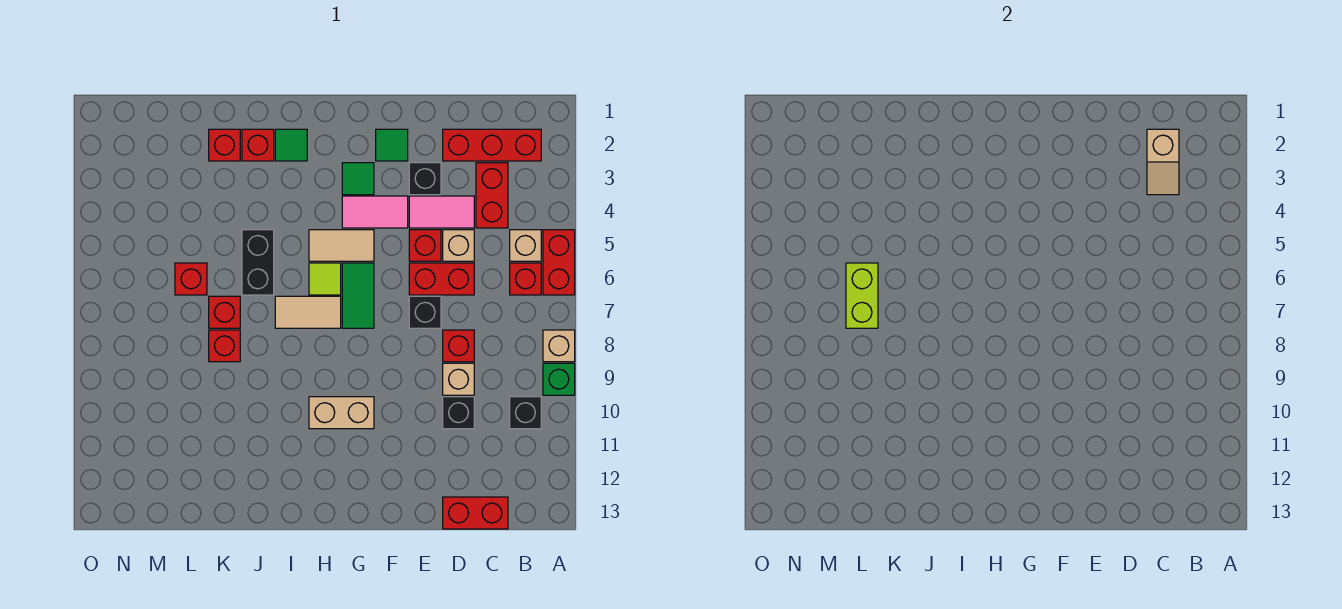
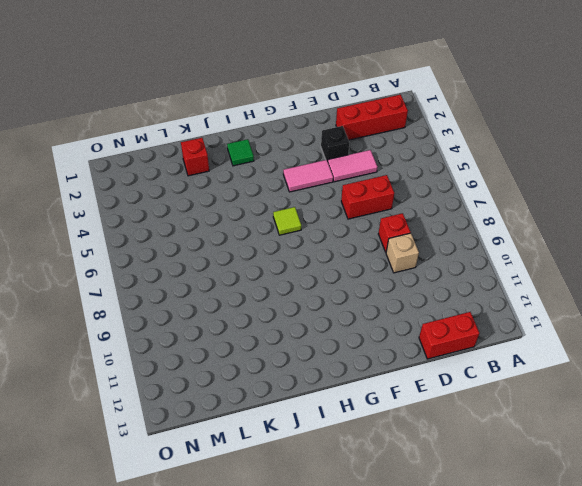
none -> red 1x2 brick [543,230,575,295]
none -> tan 1x1 brick [543,330,575,362]
none -> green 1x1 brick [543,363,575,395]
none -> tan 1x1 brick [510,230,541,261]

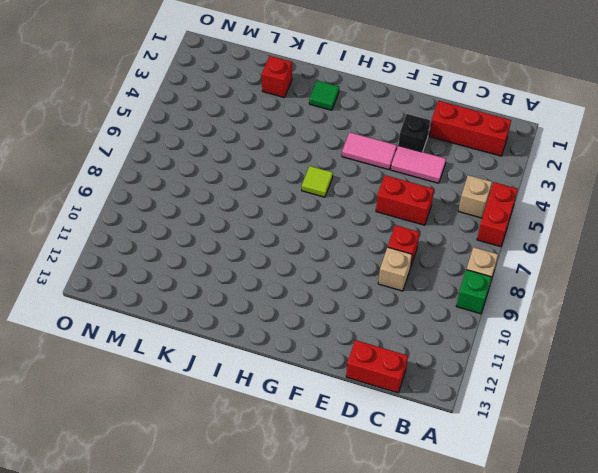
none -> red 1x1 brick [510,263,541,295]
none -> black 1x1 brick [510,397,541,429]
none -> red 1x2 brick [476,163,508,228]
none -> tan 1x1 brick [443,230,474,261]

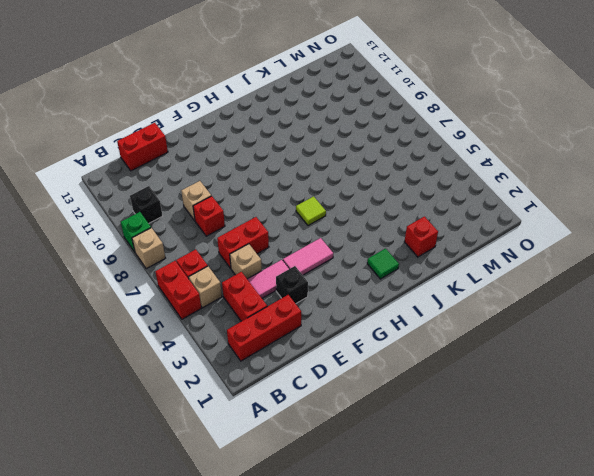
none -> black 1x1 brick [443,397,474,429]
none -> red 1x1 brick [409,230,441,261]
none -> black 1x1 brick [409,296,441,328]
none -> green 1x1 tile [376,129,408,161]

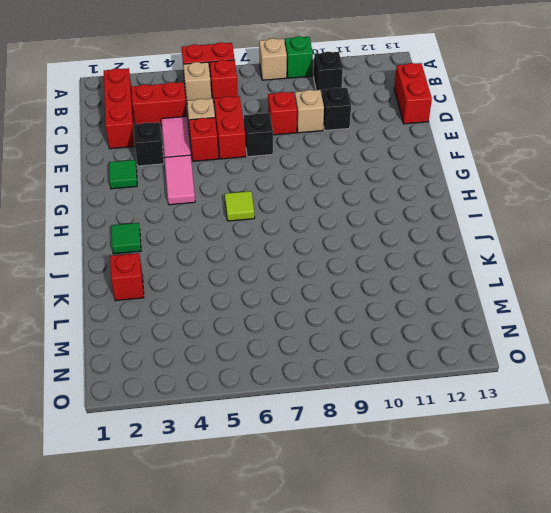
none -> green 1x1 tile [342,163,374,195]
none -> tan 1x2 tile [309,230,374,261]
none -> green 1x2 tile [342,263,374,328]
none -> tan 1x2 brick [309,397,374,429]

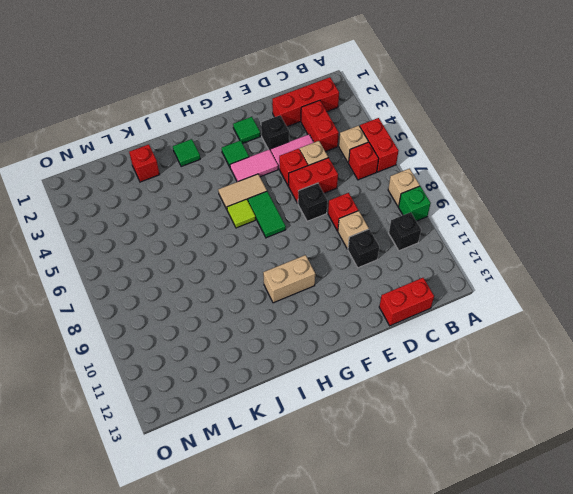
none -> tan 1x2 tile [275,296,341,328]
none -> red 1x1 brick [242,129,274,161]
none -> black 1x2 brick [242,230,274,295]
none -> red 1x1 brick [209,296,240,328]

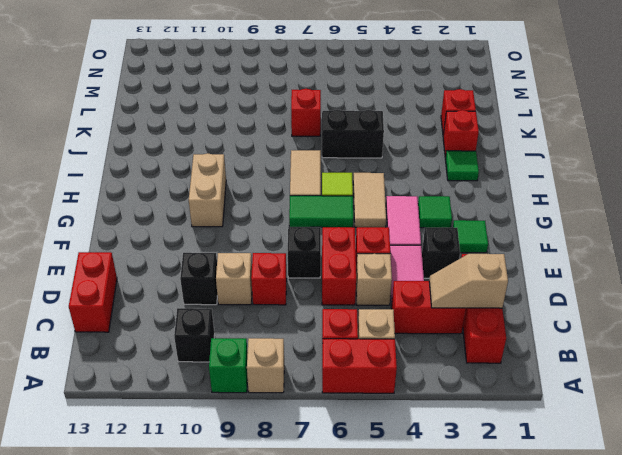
none -> red 1x1 brick [209,330,240,362]
none -> red 1x1 brick [175,263,207,295]
none -> lime 1x2 brick [846,263,878,328]

